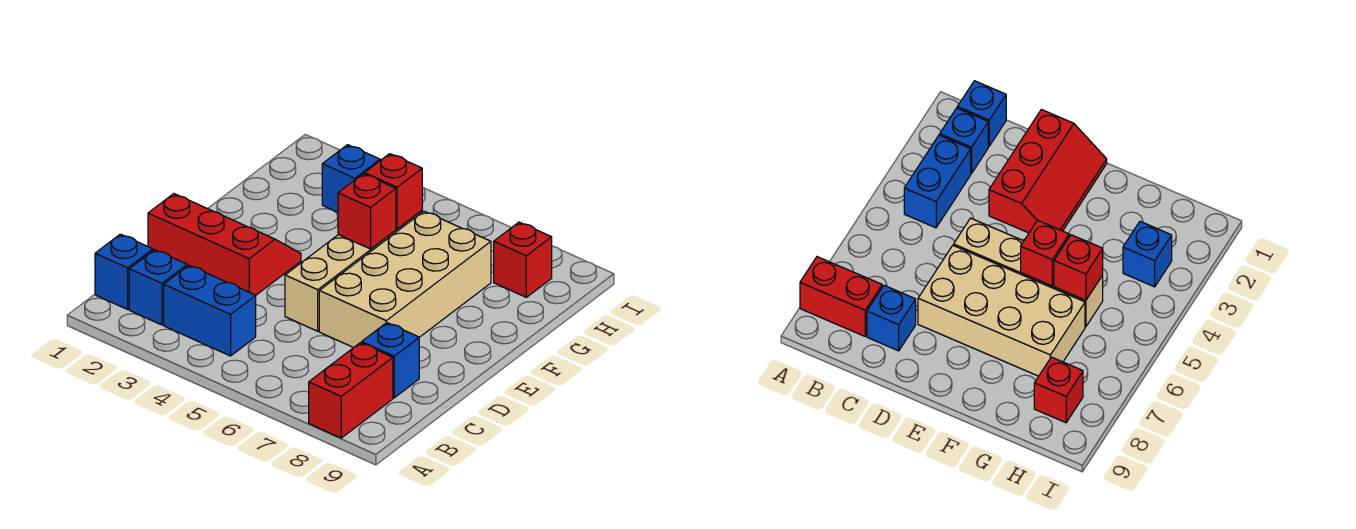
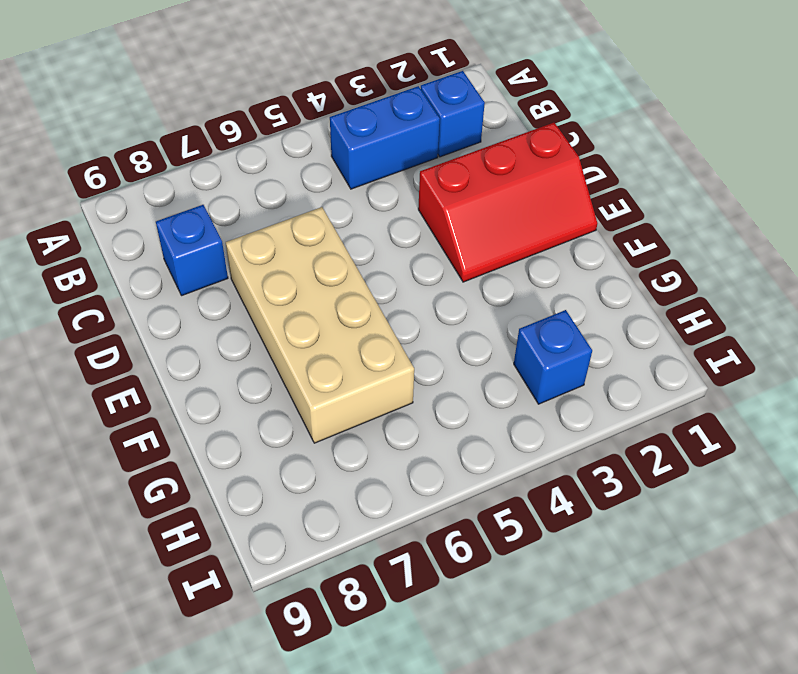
none -> red 1x2 brick [309,343,393,438]
none -> blue 1x1 brick [95,234,153,309]
none -> tan 1x4 brick [285,211,422,331]

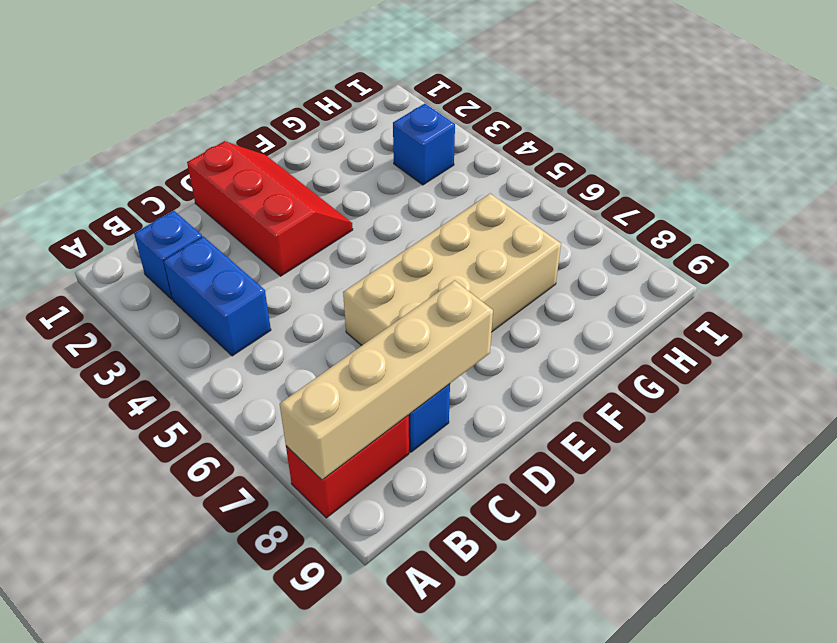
tan 1x4 brick [280,281,493,480] -> tan 1x4 brick moved to [285,211,422,331]
none -> blue 1x1 brick [95,234,153,309]
none -> red 1x1 brick [494,222,552,297]
none -> red 1x1 brick [338,174,396,249]

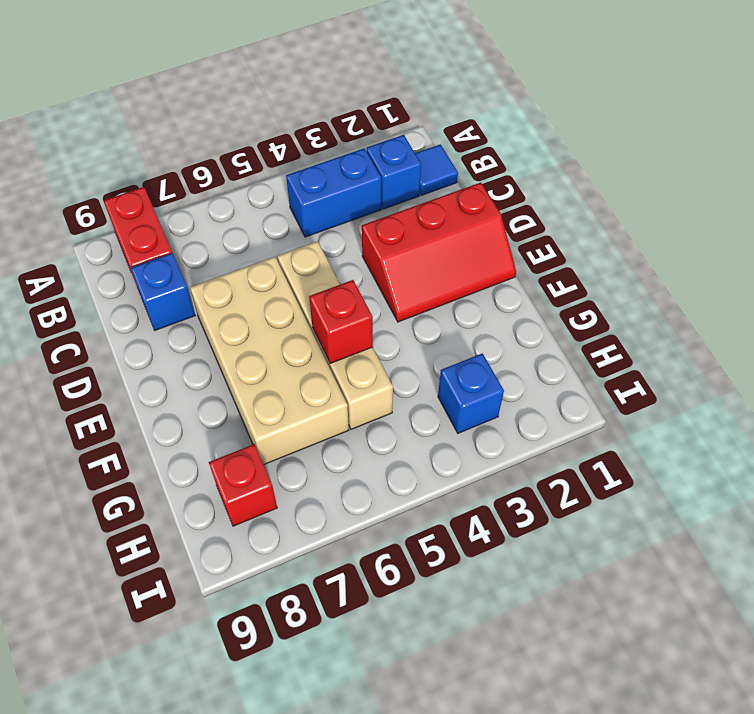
blue 1x1 tile [415,144,458,195] -> blue 1x1 brick [95,234,153,309]
none -> red 1x1 brick [365,154,422,229]

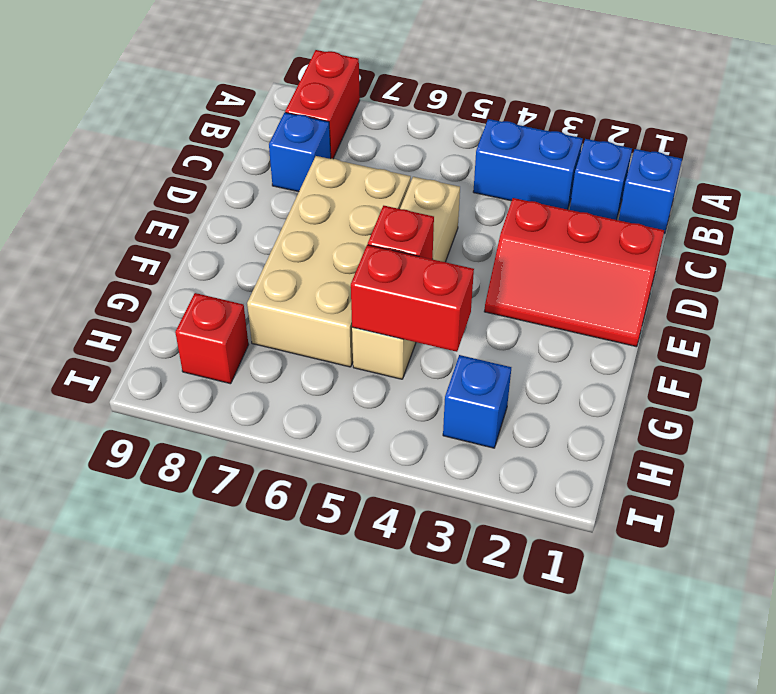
red 1x2 brick [351,245,474,352] -> red 1x1 brick [365,154,422,229]

